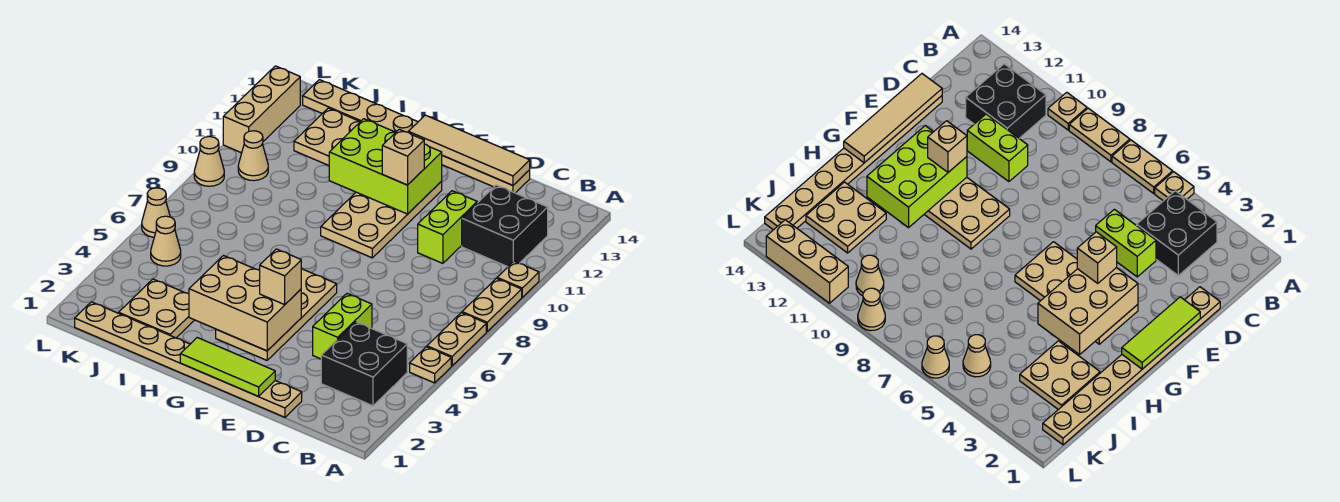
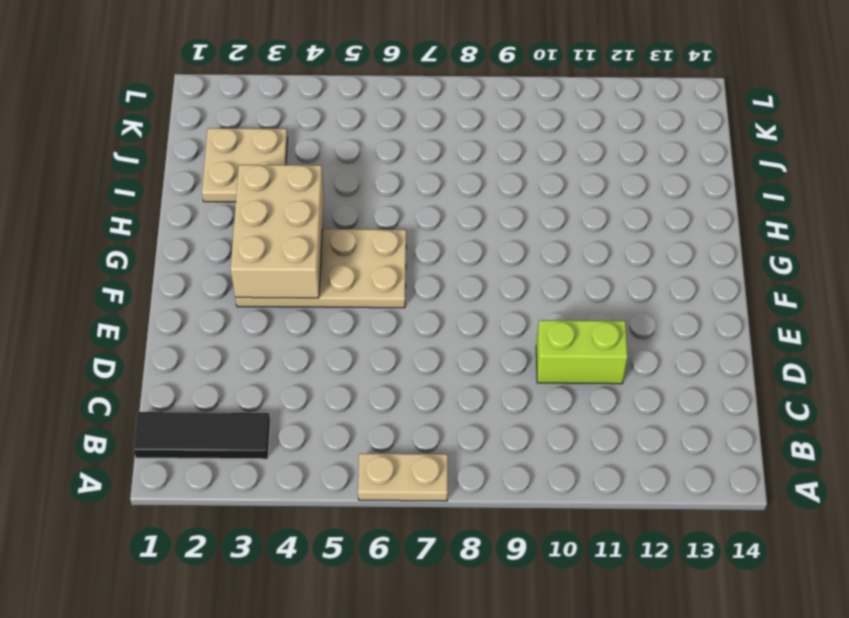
black 1x3 tile [133,412,270,459] -> black 2x2 brick [321,322,407,406]
none -> tan 1x1 plate [410,347,451,383]
none -> tan 1x2 plate [462,278,522,331]
none -> tan 1x1 plate [497,261,539,297]

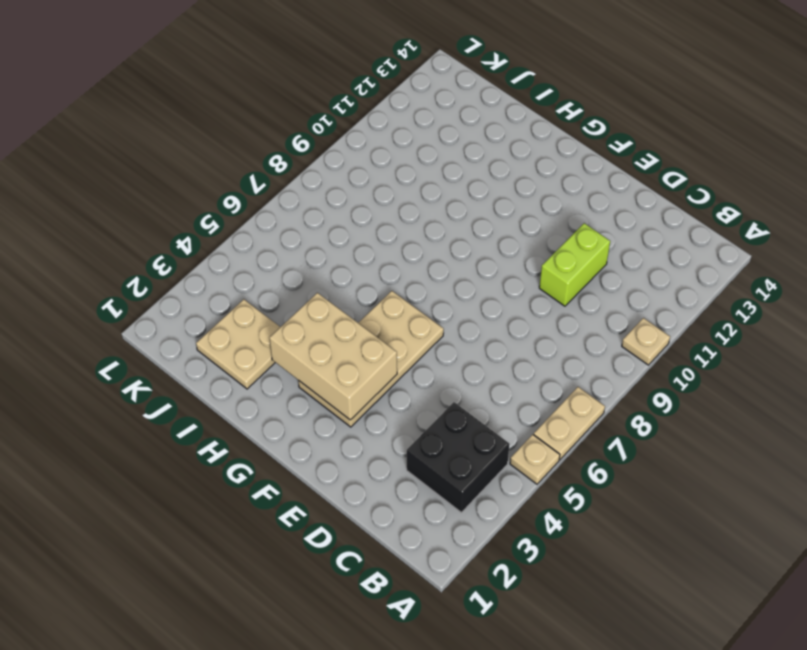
none -> tan 1x2 plate [462,278,522,331]
none -> black 2x2 brick [462,185,548,267]
none -> tan 1x8 plate [75,302,302,417]

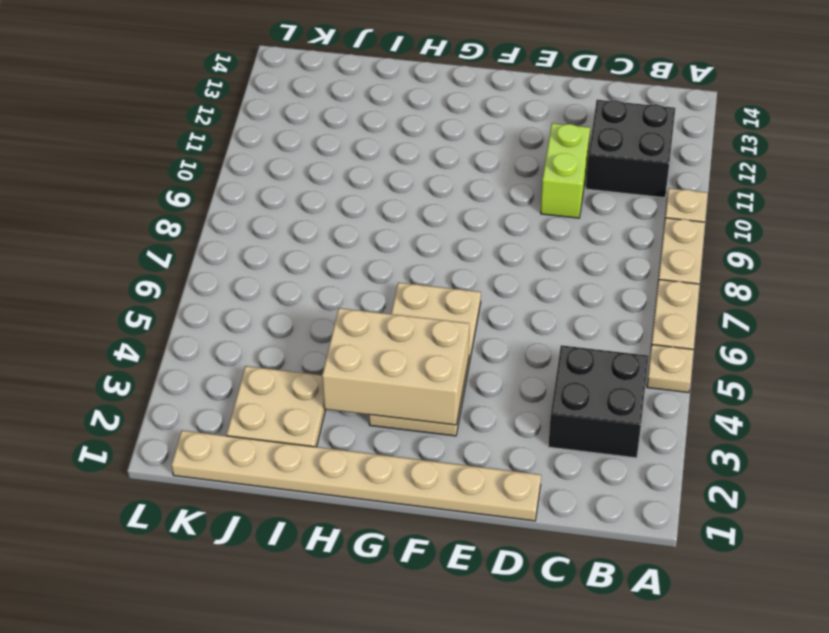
none -> lime 1x2 brick [313,294,372,359]
none -> tan 1x8 plate [303,80,530,193]
none -> tan 2x4 plate [321,181,442,258]

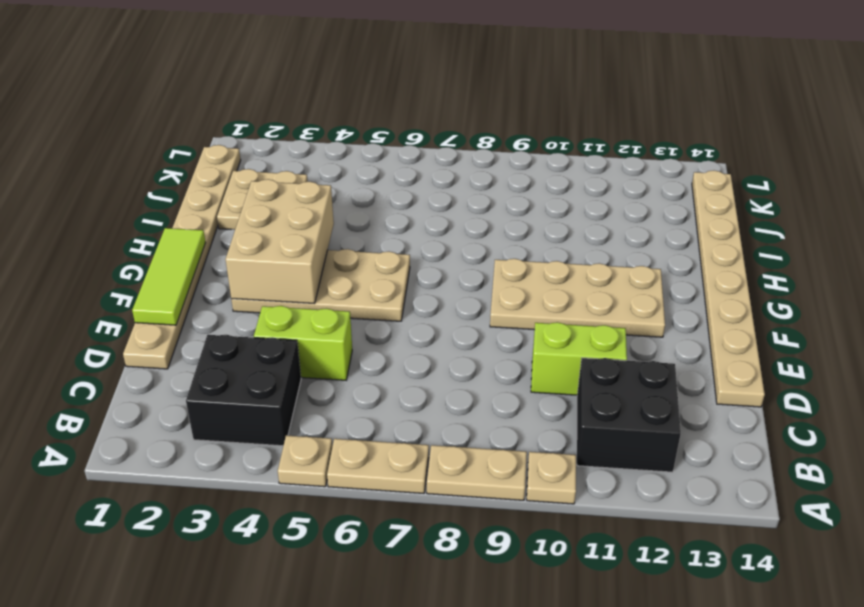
none -> tan 2x2 plate [294,108,360,165]
none -> tan 1x1 cone [151,216,181,266]
none -> tan 1x1 cone [238,131,268,181]

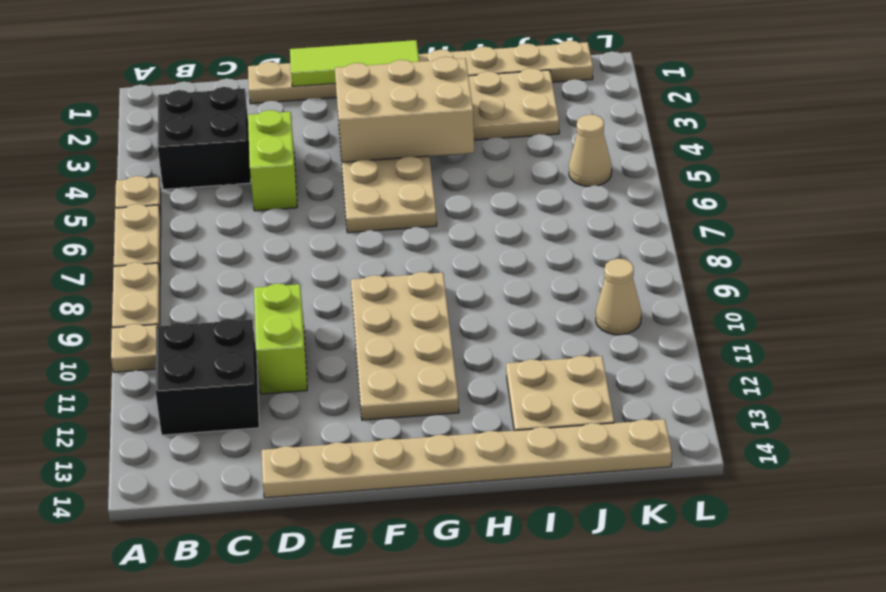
none -> tan 1x1 cone [142,188,170,237]
none -> tan 1x1 cone [194,137,224,186]
none -> tan 1x3 brick [223,66,301,153]

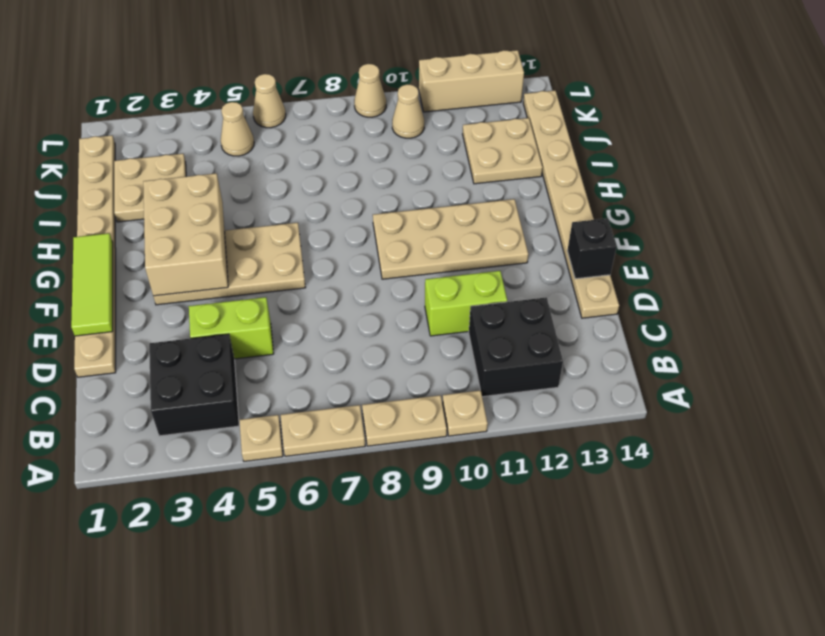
black 1x1 brick [567,218,616,279] -> tan 1x4 tile [409,115,530,185]
none -> lime 2x3 brick [329,119,442,214]
none -> tan 1x1 brick [260,249,301,305]
none -> tan 1x1 brick [382,129,424,185]

